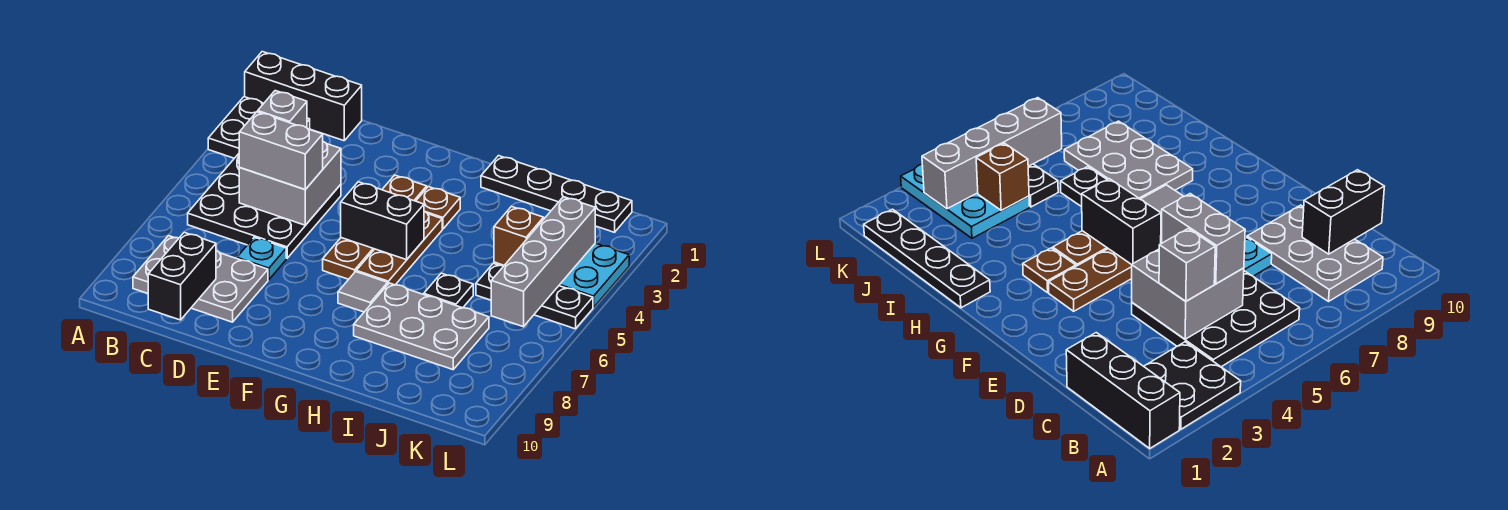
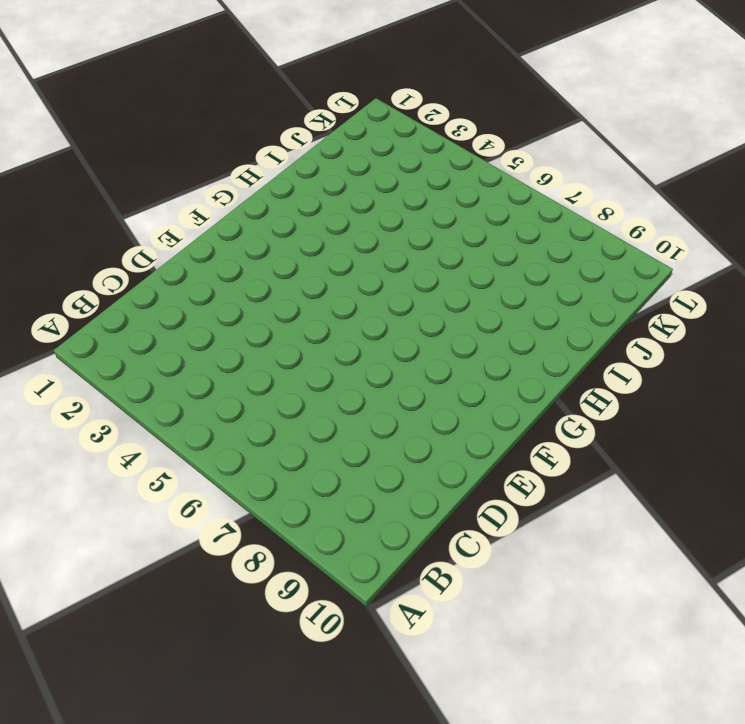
none -> black 1x3 brick [245,52,362,141]
none -> black 2x2 plate [208,97,310,158]
none -> black 3x3 plate [188,154,341,258]

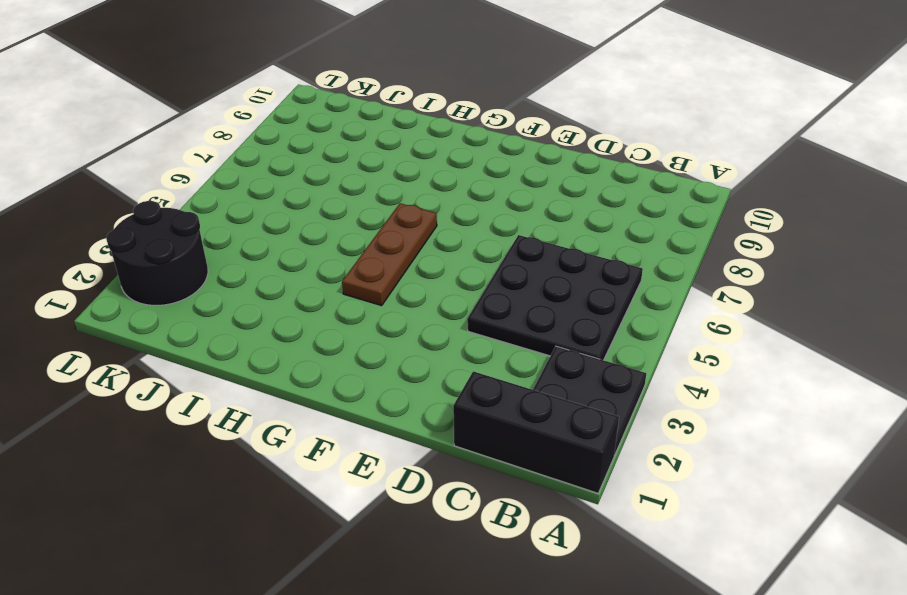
black 2x2 round brick [106,201,208,305] -> cyan 2x3 plate [494,243,629,308]
none -> grey 2x3 plate [133,236,268,322]
none -> cyan 1x1 plate [237,237,286,280]
none -> brown 1x4 plate [323,175,427,279]

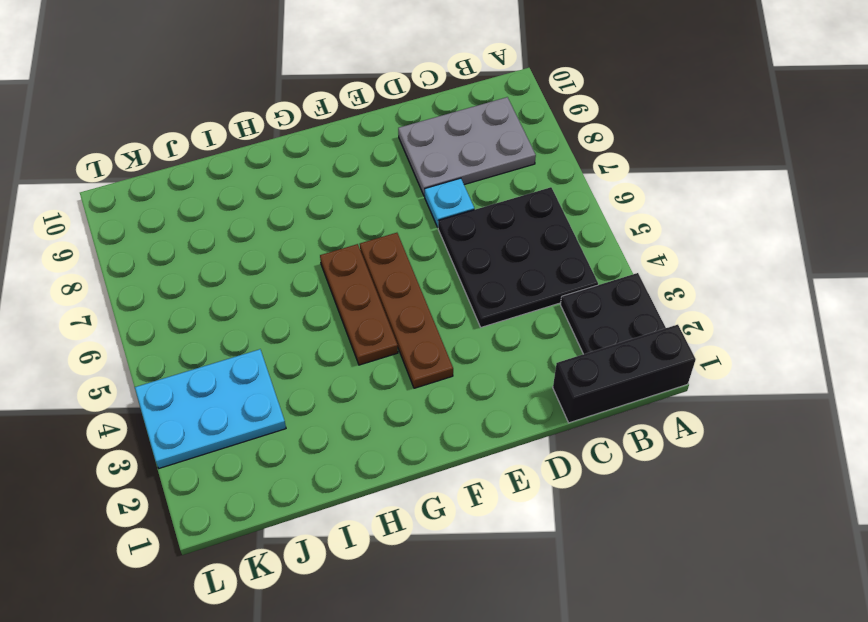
none -> brown 1x1 plate [416,187,460,229]
none -> grey 1x1 tile [338,272,388,312]
none -> black 1x4 plate [481,156,632,232]

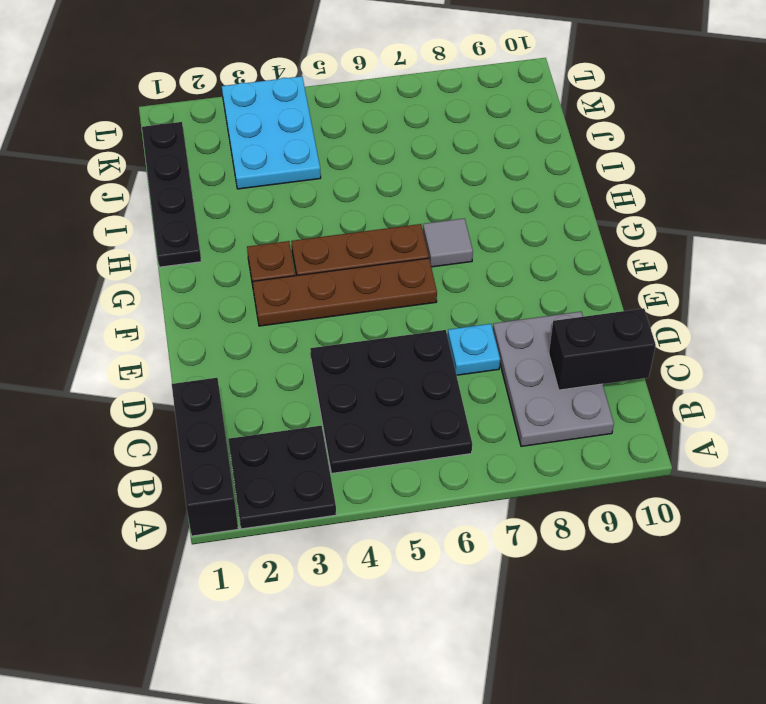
none -> grey 2x3 plate [354,283,489,370]
none -> black 1x1 plate [424,273,473,308]
none -> black 1x3 plate [476,263,593,329]

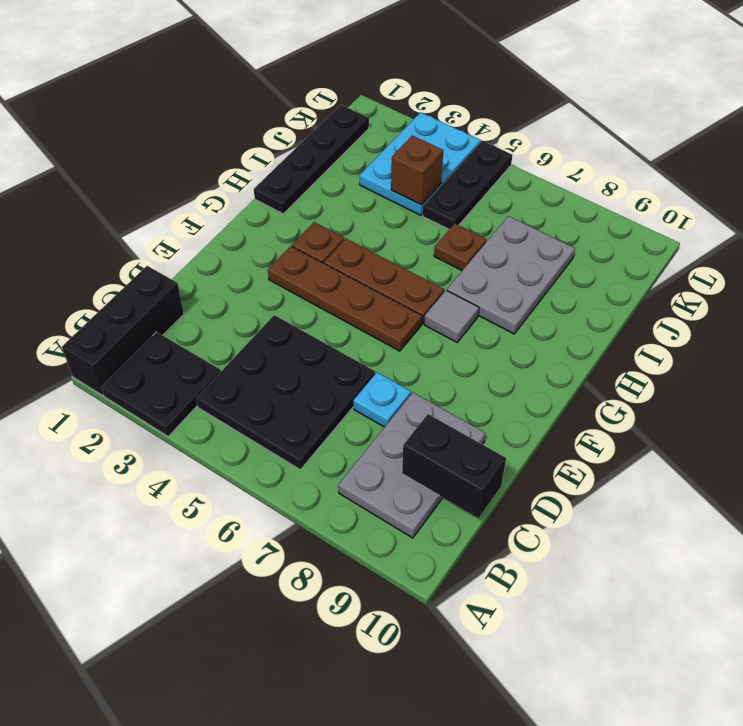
brown 1x1 plate [434,224,487,270] -> black 1x1 plate [424,273,473,308]
none -> grey 2x2 brick [239,142,341,225]
none -> black 1x2 brick [341,182,424,260]
none -> grey 1x4 brick [491,197,595,327]

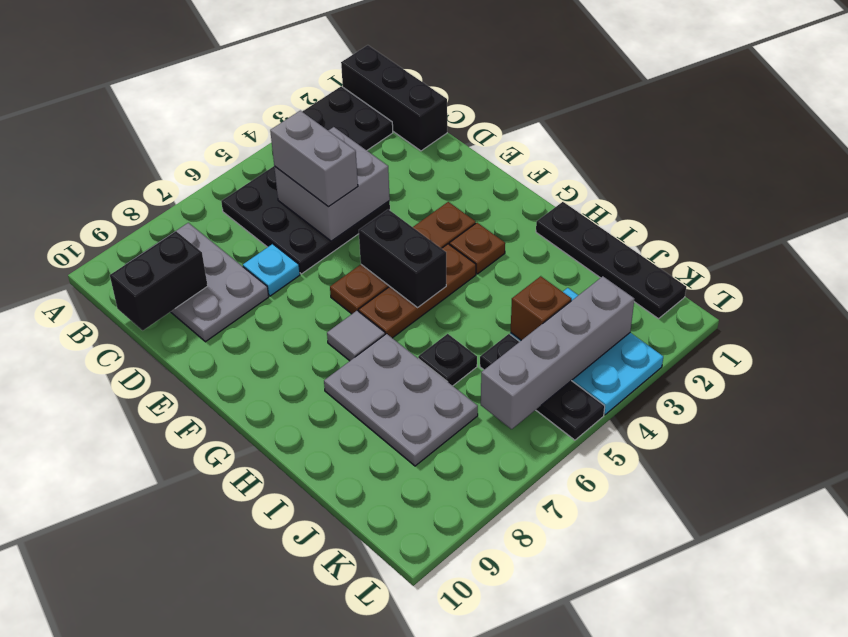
none -> grey 1x1 brick [258,91,307,128]

